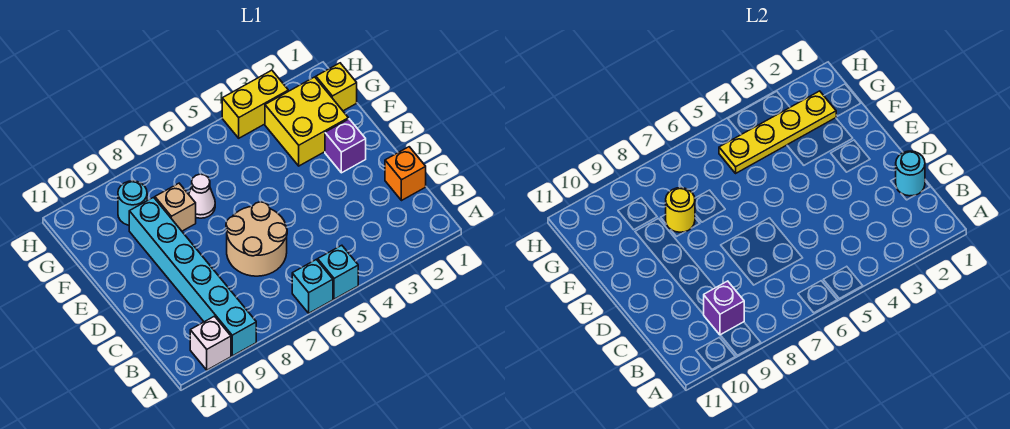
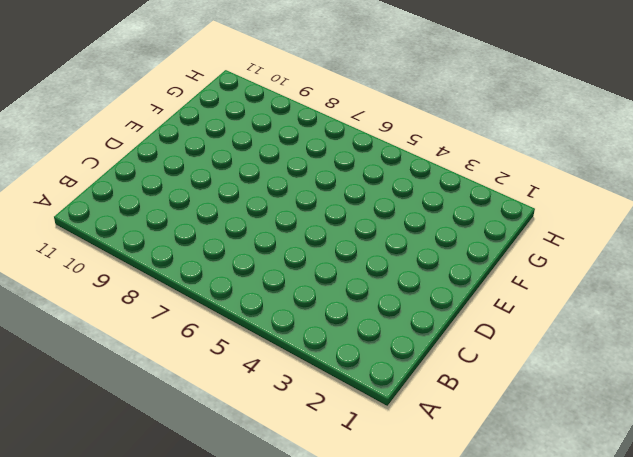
none -> cyan 1x1 brick [318,245,358,299]
none -> cyan 1x1 brick [292,259,333,313]
none -> cyan 1x6 brick [129,197,256,356]

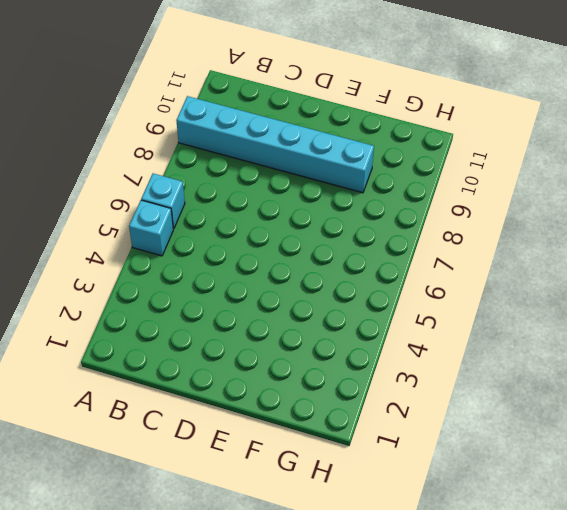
none -> white 1x1 brick [190,316,231,370]
none -> orange 1x1 brick [385,147,426,201]
none -> tan 2x2 round brick [226,202,287,276]

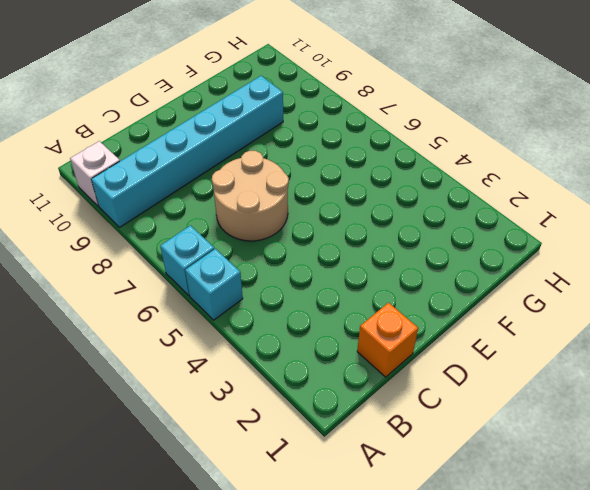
none -> purple 1x1 brick [325,119,366,173]
none -> yellow 2x2 brick [265,77,348,166]
none -> white 1x1 cone [189,174,215,218]

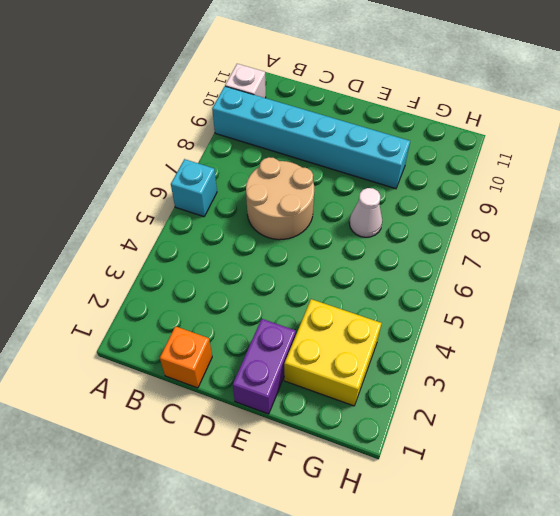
purple 1x2 brick [233,319,296,414] -> purple 1x1 brick [325,119,366,173]
none -> cyan 1x1 brick [318,245,358,299]
none -> tan 1x1 brick [155,183,196,231]
none -> yellow 1x1 brick [316,63,357,111]

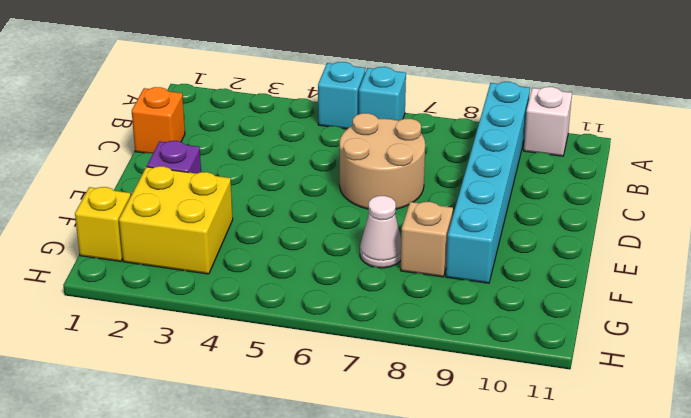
none -> cyan 1x1 round brick [118,181,147,225]
none -> yellow 1x2 brick [222,70,288,138]
none -> purple 1x1 brick [704,281,744,335]

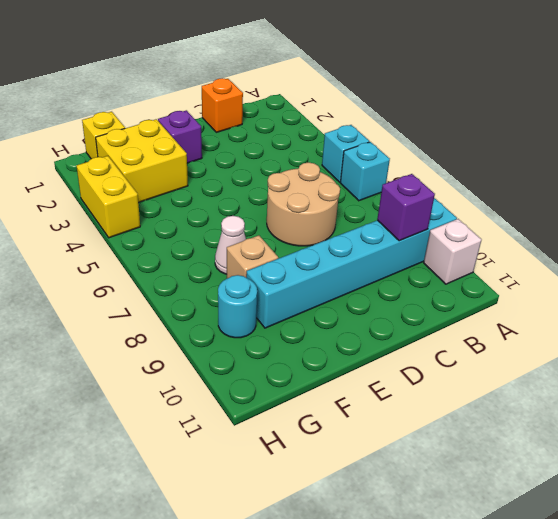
none -> cyan 1x1 round brick [896,151,925,196]
none -> yellow 1x1 round brick [666,188,695,232]
none -> yellow 1x4 plate [719,91,836,173]

